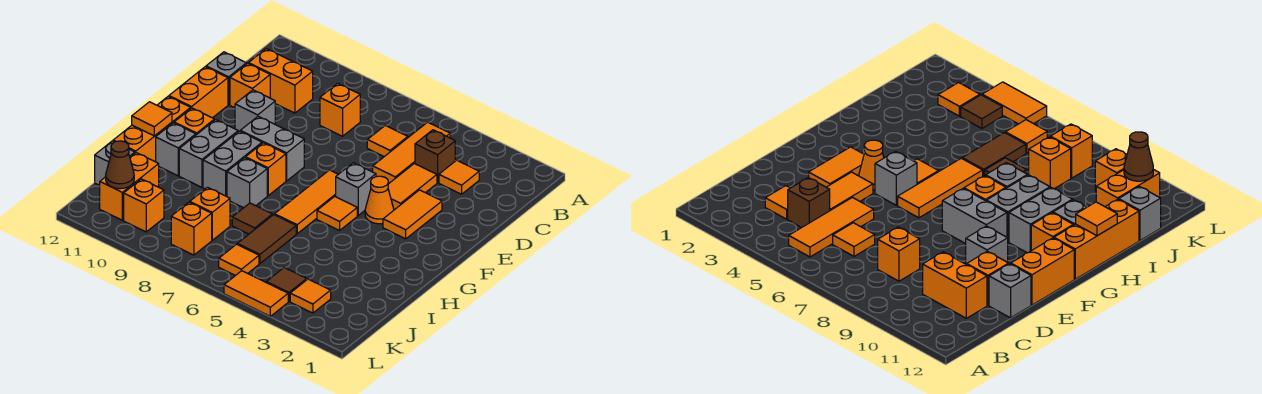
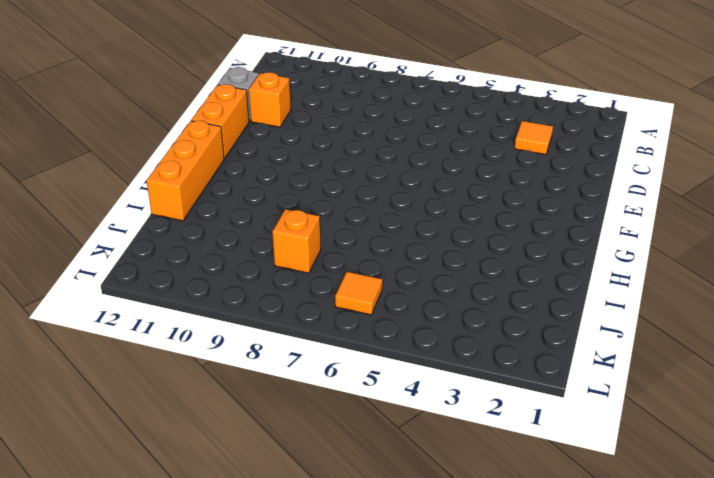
none -> orange 1x3 tile [373,122,450,183]
none -> brown 1x1 brick [415,130,455,183]
none -> orange 1x1 tile [367,126,408,157]
none -> orange 1x1 brick [320,83,360,136]

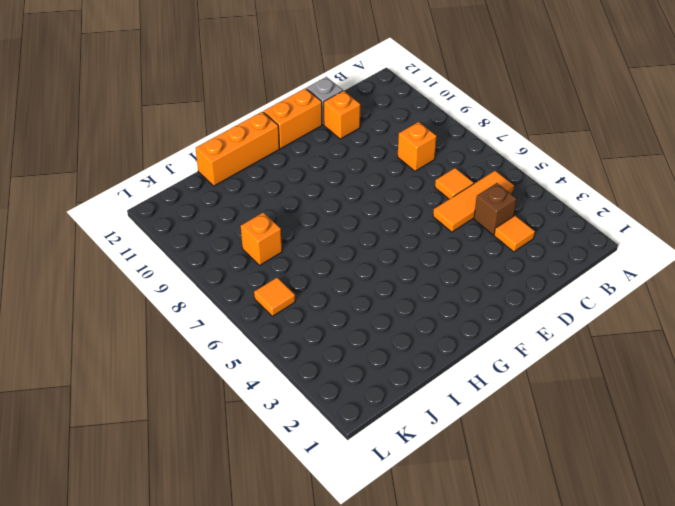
none -> orange 1x2 brick [248,49,313,113]
none -> orange 1x2 tile [388,164,437,210]
none -> orange 1x2 tile [383,190,442,239]
none -> grey 1x1 brick [235,90,275,132]

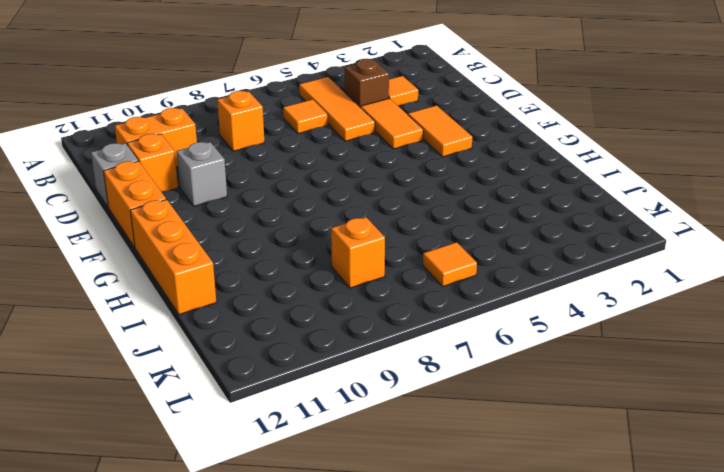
none -> orange 1x1 cone [365,176,394,224]
none -> grey 1x1 brick [336,163,376,216]
none -> orange 1x3 tile [275,170,338,234]
none -> grey 1x2 brick [240,116,304,181]

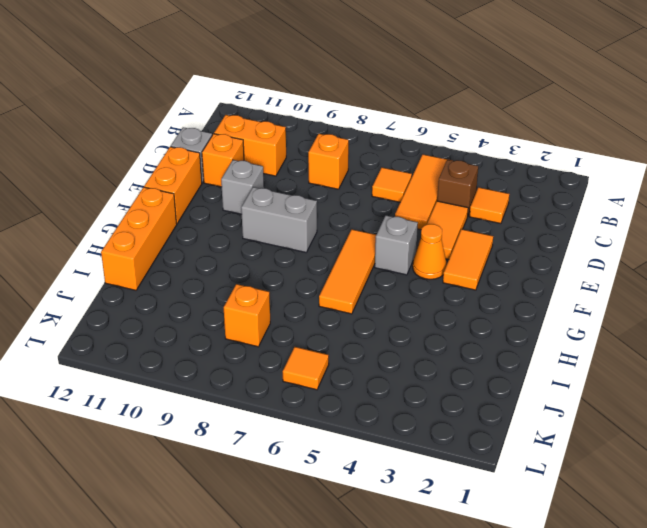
none -> orange 1x1 tile [317,196,357,230]
none -> orange 1x1 brick [246,143,286,196]
none -> grey 1x2 brick [203,131,262,197]
none -> grey 1x2 brick [179,120,238,187]

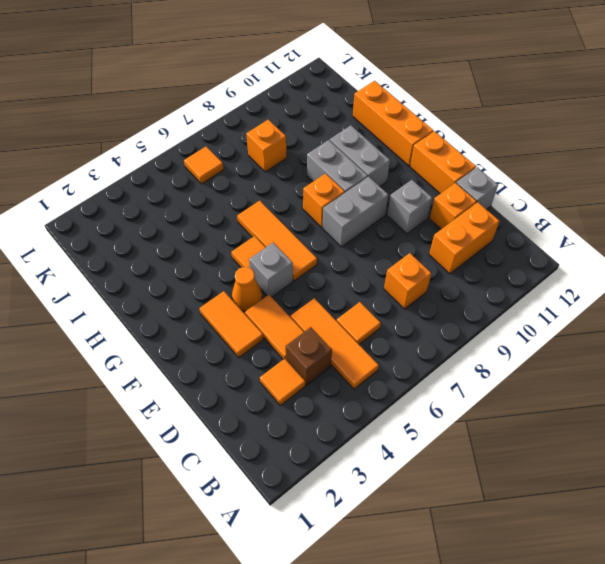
none -> orange 1x1 brick [174,108,214,135]
none -> grey 1x1 brick [227,158,267,208]
none -> grey 1x1 brick [156,123,196,176]
none -> brown 1x2 tile [237,215,296,263]

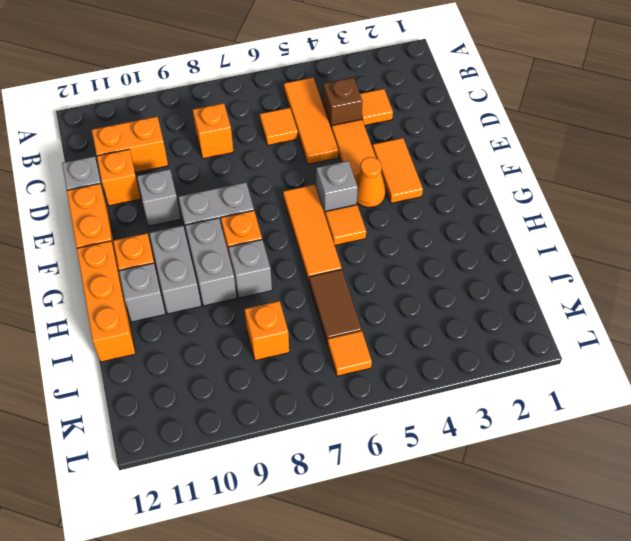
none -> brown 1x1 tile [232,203,273,234]
none -> orange 1x2 brick [100,153,159,220]
none -> grey 1x1 brick [95,141,135,185]
none -> orange 1x1 tile [290,279,331,313]

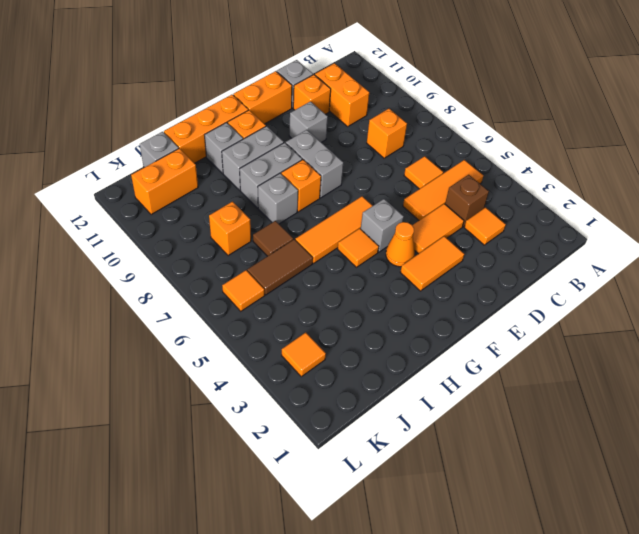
none -> brown 1x1 tile [266,268,307,301]
none -> orange 1x1 brick [171,202,212,255]
none -> orange 1x1 brick [124,179,164,232]
none -> orange 1x2 tile [224,271,288,316]

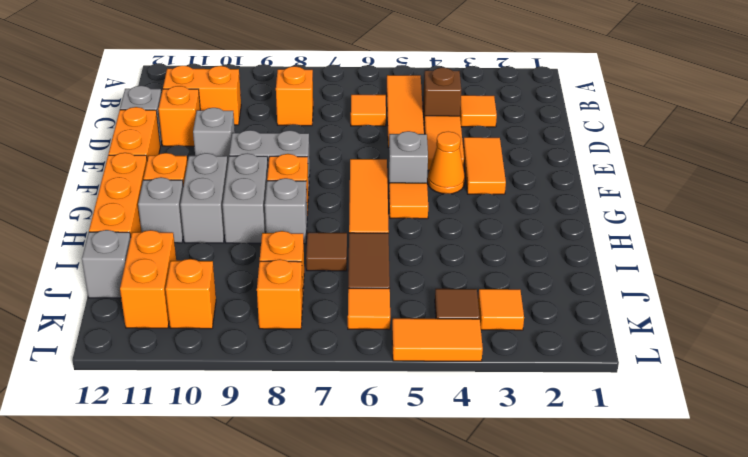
none -> orange 1x1 tile [132,102,172,136]
none -> brown 1x1 cone [106,141,134,189]

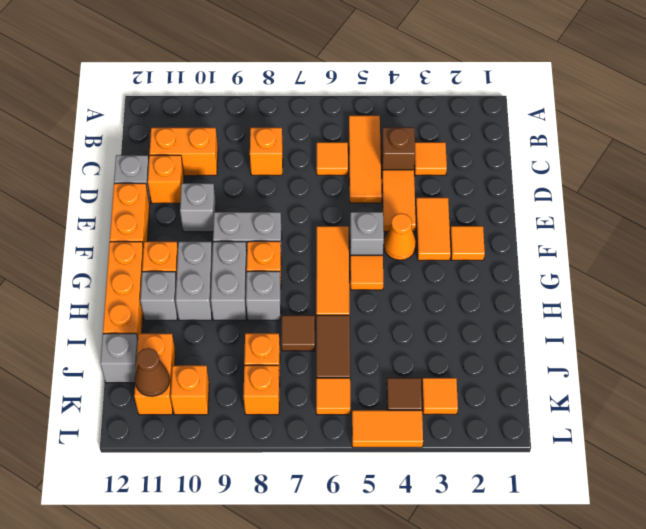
orange 1x1 tile [450,226,485,260] -> orange 1x1 tile moved to [132,102,172,136]

